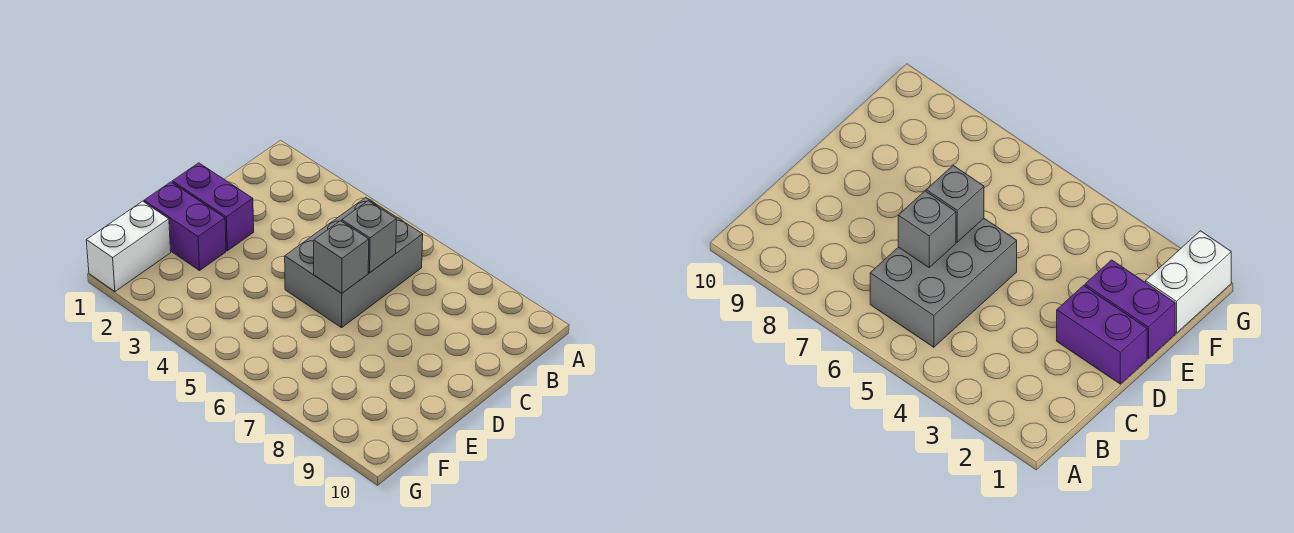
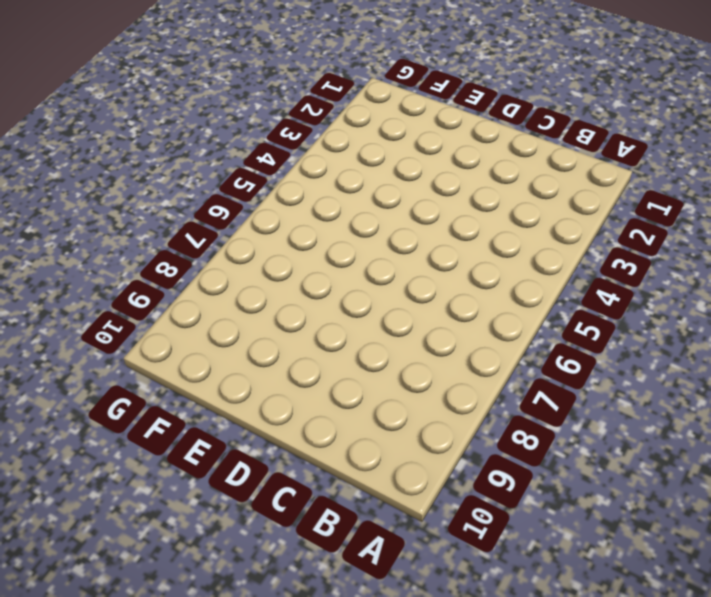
none -> grey 2x3 brick [285,198,423,328]
none -> purple 1x2 brick [172,163,254,251]

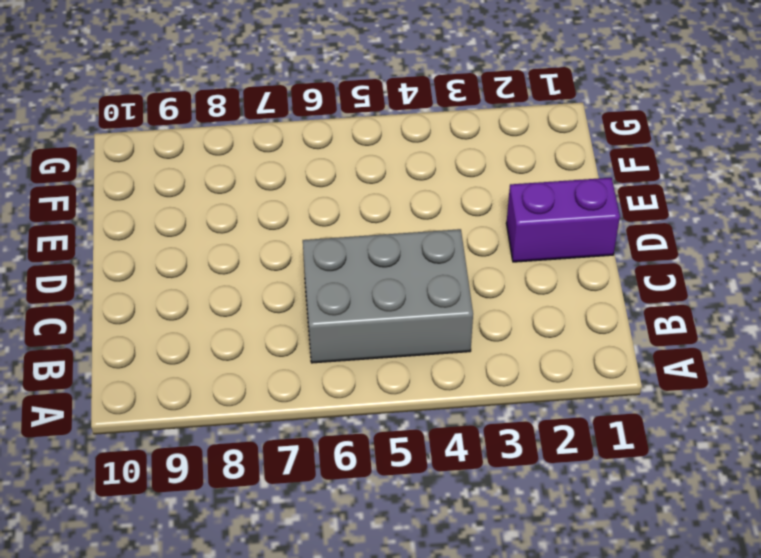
grey 2x3 brick [303,229,473,363] -> grey 2x3 brick turned to [285,198,423,328]
none -> purple 1x2 brick [144,182,226,271]
none -> white 1x2 brick [86,201,171,292]

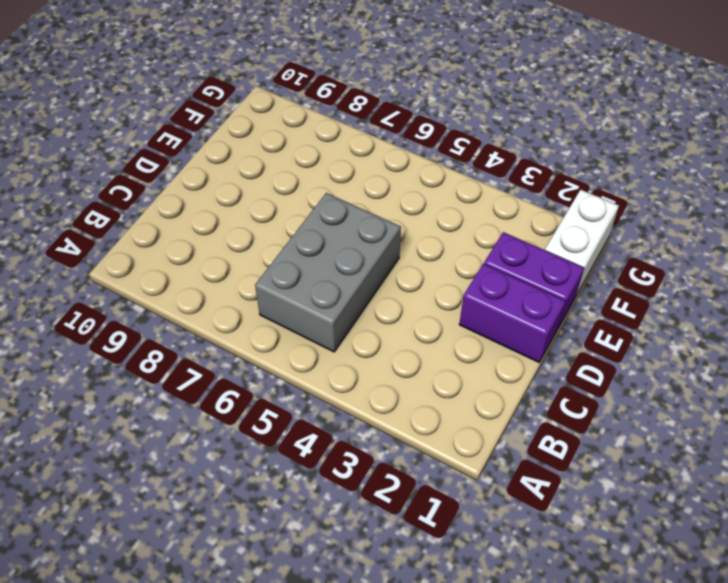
none -> grey 1x1 brick [342,201,396,273]
none -> grey 1x1 brick [314,221,369,293]

